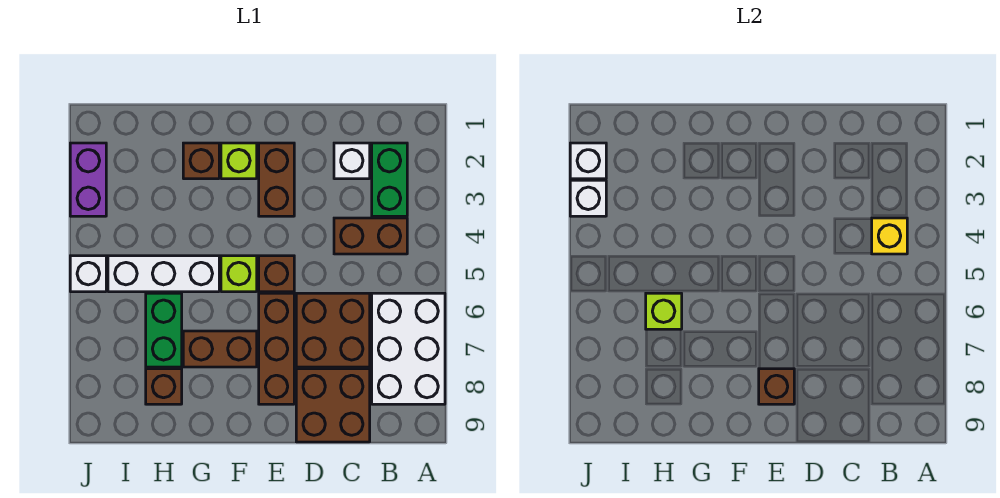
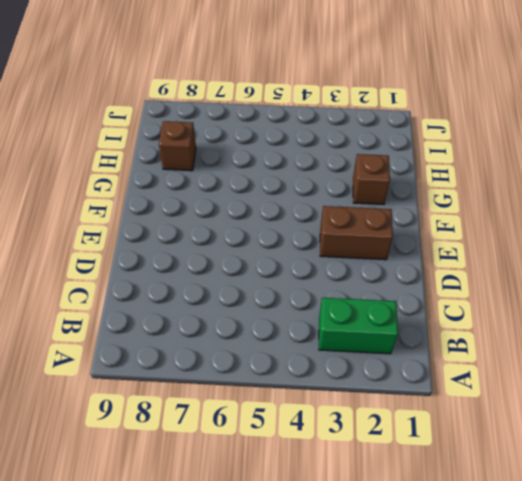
none -> white 2x3 brick [372,293,445,404]
none -> brown 1x2 brick [334,218,407,254]
none -> white 1x1 brick [334,143,370,179]

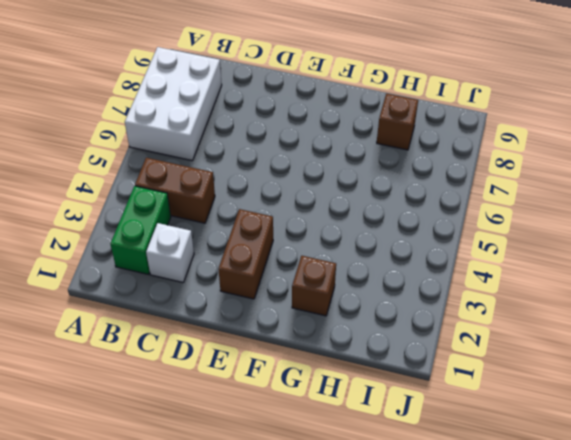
none -> brown 2x2 brick [296,293,370,367]
none -> brown 2x2 brick [296,369,370,442]
none -> brown 1x1 brick [259,256,294,292]

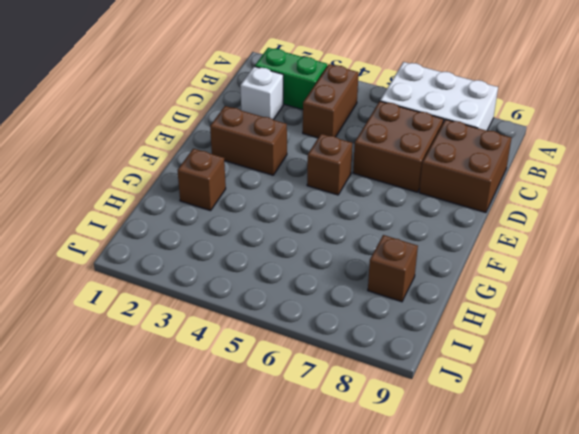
none -> brown 1x3 brick [259,293,294,404]
none -> lime 1x1 brick [221,143,257,179]
none -> lime 1x1 brick [221,256,257,292]

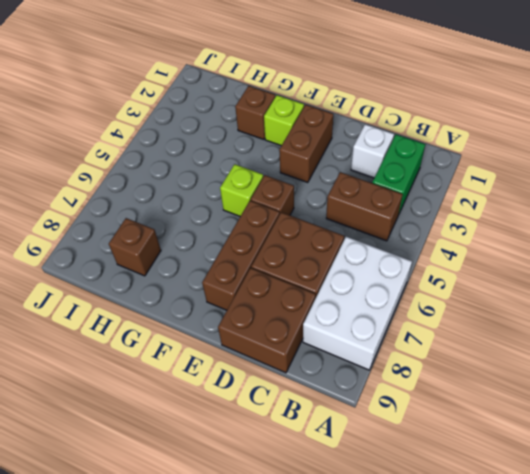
none -> brown 1x2 brick [183,331,257,367]
none -> white 1x3 brick [108,256,219,292]
none -> green 1x2 brick [146,293,182,367]

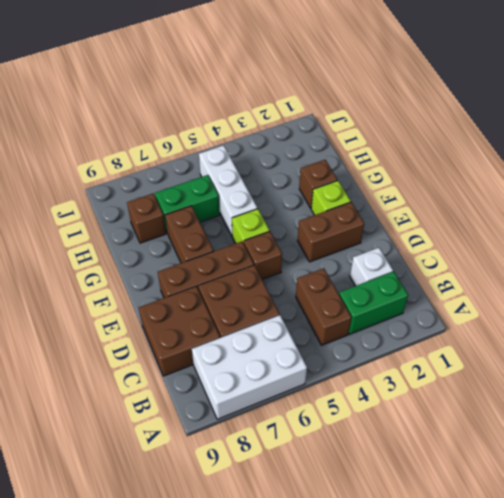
none -> purple 1x2 brick [70,143,106,216]
none -> white 1x1 brick [70,256,106,292]
none -> yellow 1x1 brick [872,218,907,254]

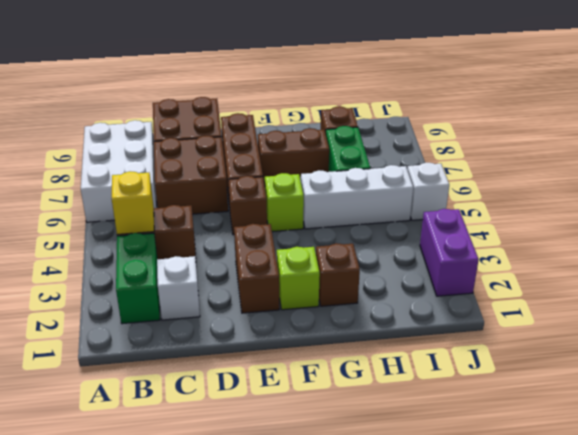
none -> brown 1x1 brick [759,369,794,404]
none -> lime 1x1 brick [646,293,682,329]
none -> white 1x1 brick [570,143,606,179]

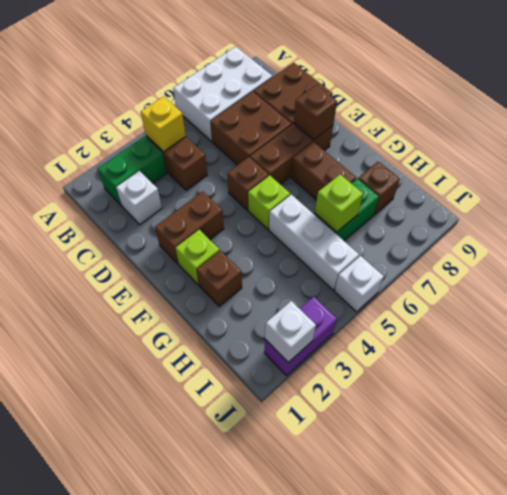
none -> white 1x1 brick [570,180,606,216]

